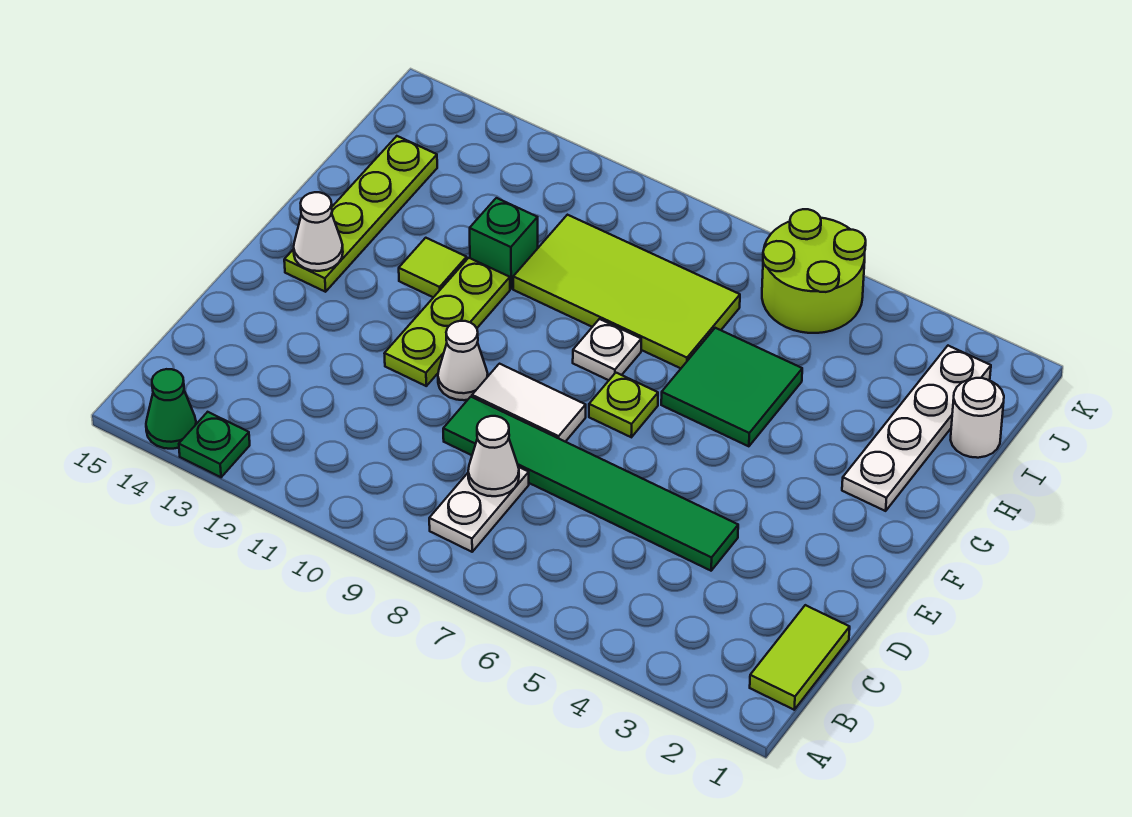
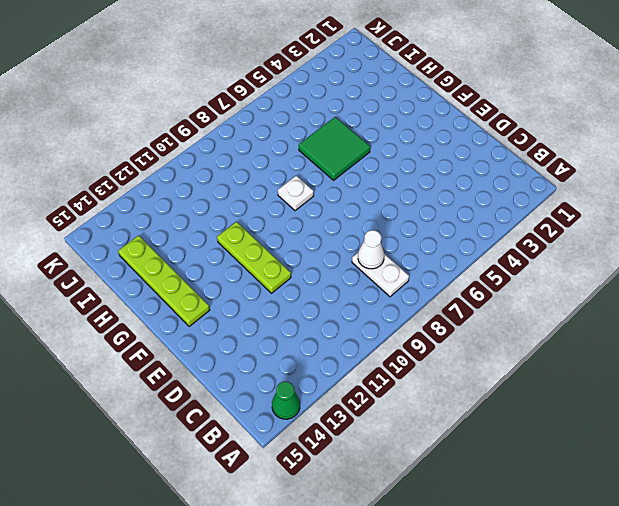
none -> green 1x1 plate [179,412,250,477]
none -> lime 1x2 tile [750,605,850,710]
none -> green 1x6 tile [443,397,738,571]

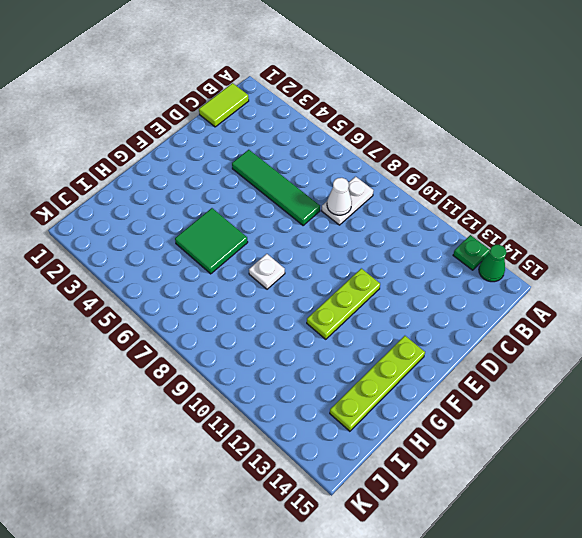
green 1x4 tile [232,150,320,225] -> green 1x6 tile [443,397,738,571]
none -> white 1x2 tile [472,364,586,442]
none -> white 1x1 cone [438,321,488,400]
none -> lime 1x1 plate [589,373,658,437]

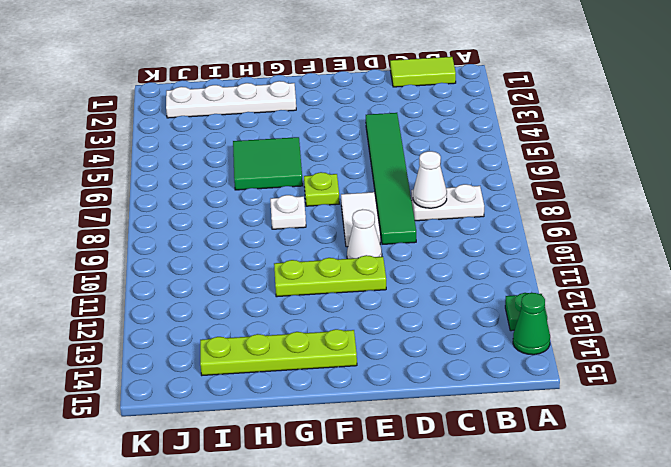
none -> lime 1x1 tile [399,238,467,297]
none -> lime 2x4 tile [513,215,740,368]
none -> green 1x1 brick [470,198,538,289]

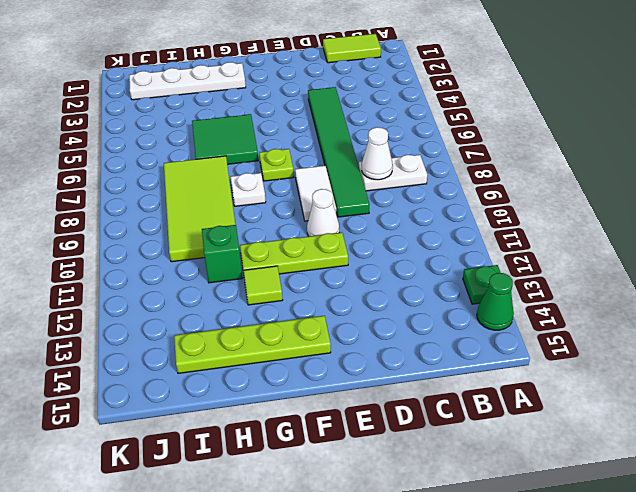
none -> white 1x1 round brick [951,378,1004,458]
none -> lime 2x2 round brick [762,209,866,333]
none -> white 1x1 cone [294,192,343,271]

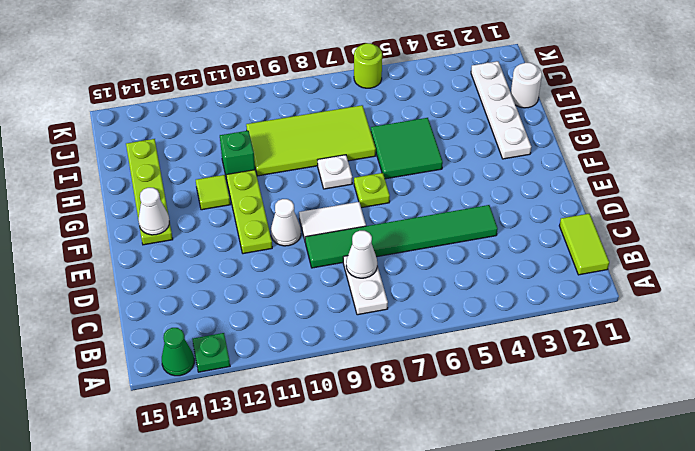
lime 1x1 round brick [354,43,382,88] -> lime 2x2 round brick [762,209,866,333]

